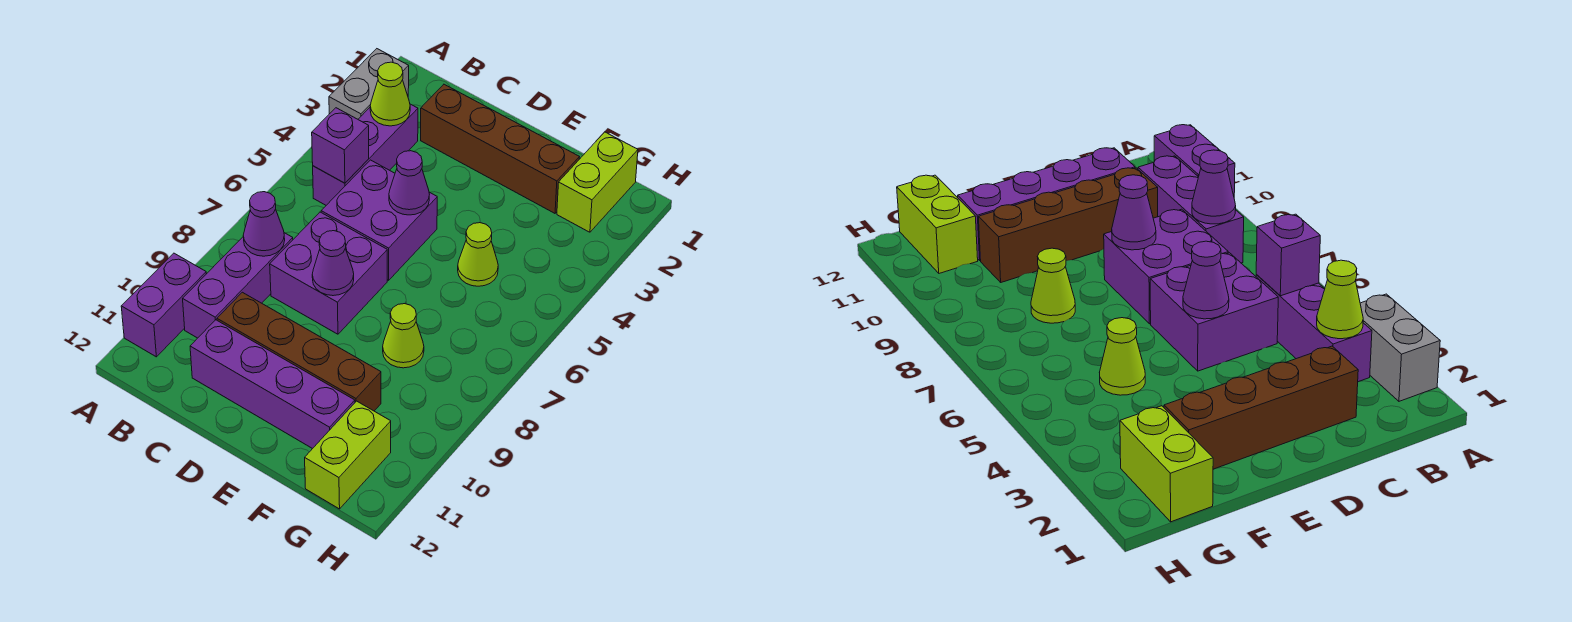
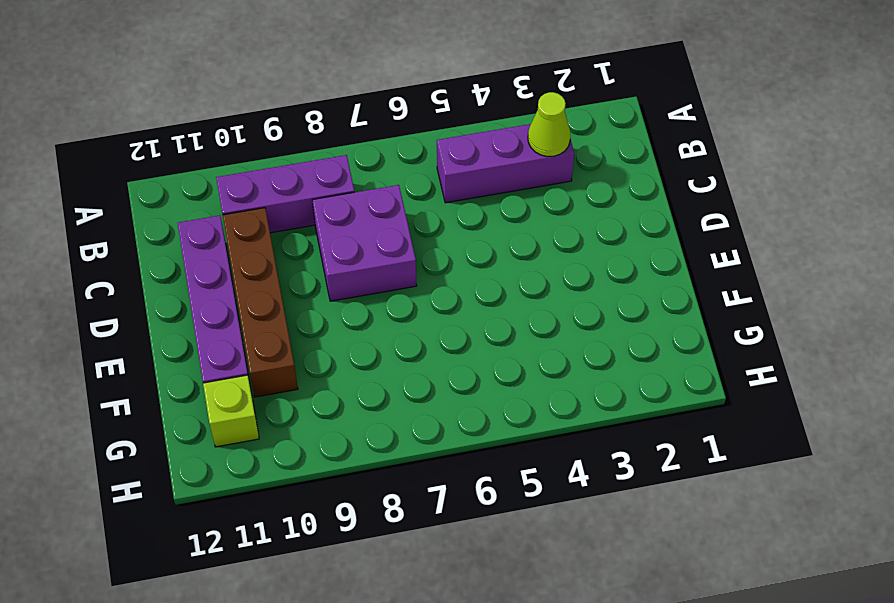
lime 1x1 brick [203,375,259,447] -> lime 1x2 brick [305,401,391,509]
none -> grey 1x2 brick [329,49,409,119]
none -> purple 1x2 brick [121,253,206,357]
none -> brown 1x4 brick [421,84,579,213]

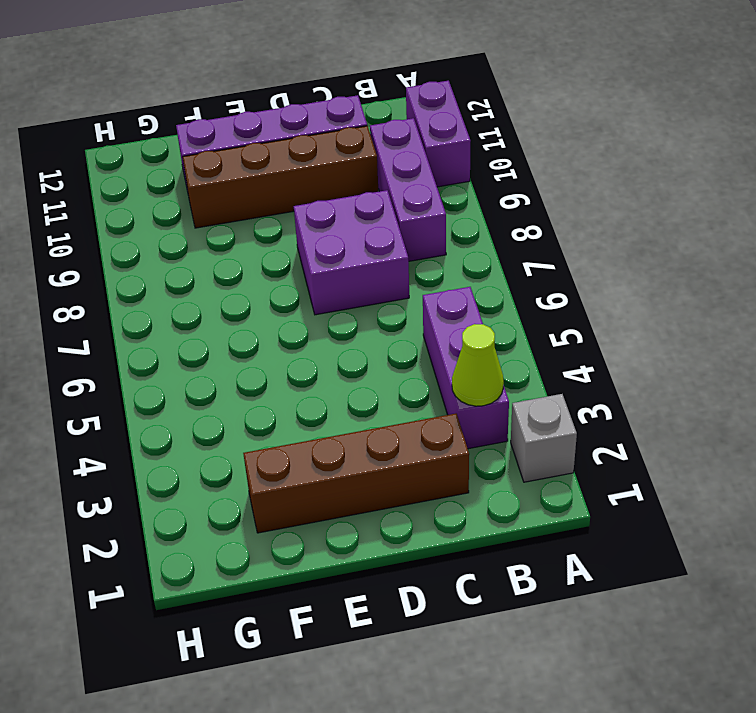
grey 1x1 brick [511,394,577,482] -> grey 1x2 brick [329,49,409,119]
none -> purple 2x2 brick [321,160,437,280]
none -> lime 1x1 cone [458,223,498,286]
none -> lime 1x1 cone [383,304,424,368]

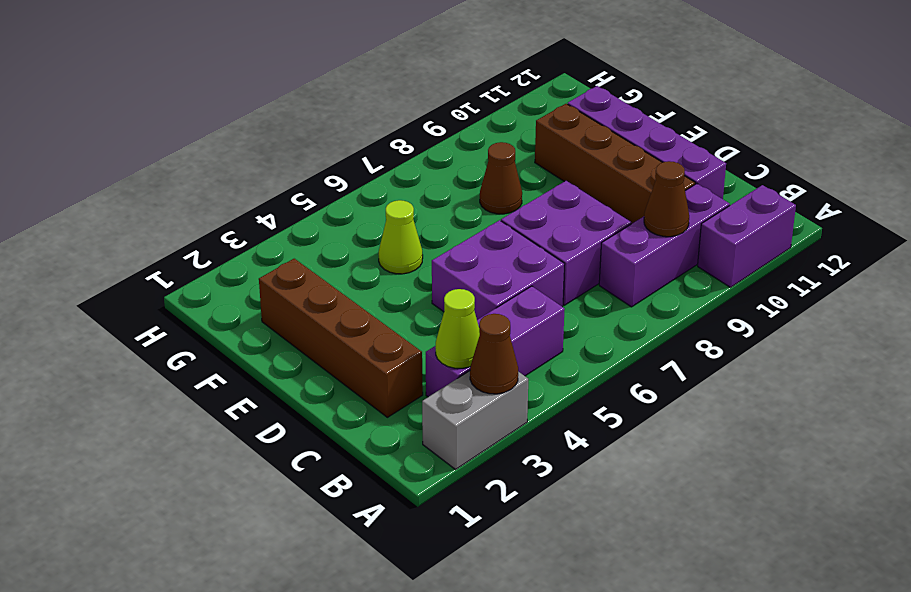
brown 1x1 cone [470,314,518,394] -> none
brown 1x1 cone [644,161,689,237] -> none
brown 1x1 cone [480,142,522,214] -> lime 1x1 cone [383,304,424,368]
none -> lime 1x2 brick [557,132,638,232]
none -> lime 1x2 brick [305,401,391,509]
none -> purple 1x1 brick [312,108,369,183]

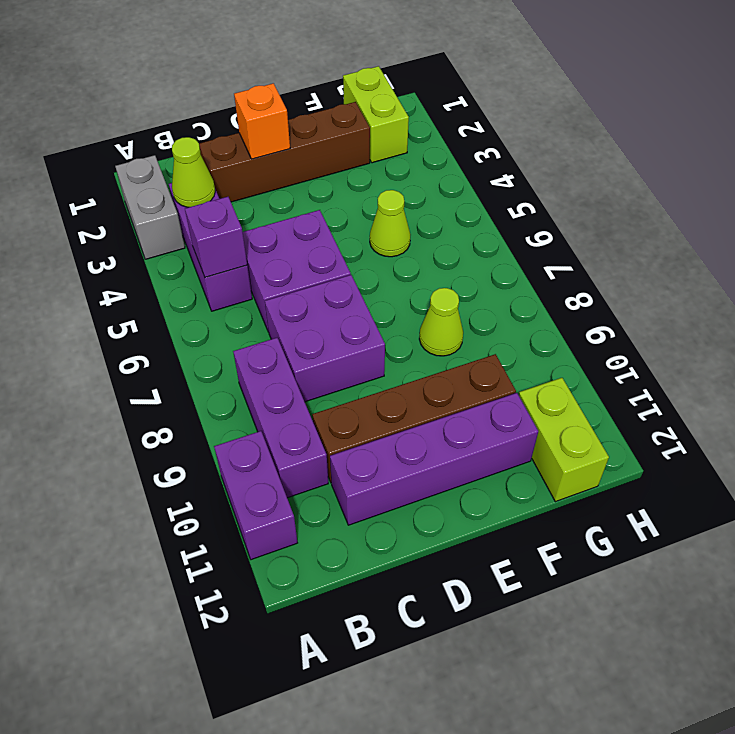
orange 1x1 brick [234,83,290,159] -> none
none -> purple 1x1 cone [243,192,285,256]
none -> purple 1x1 cone [389,151,429,215]
none -> purple 1x1 cone [312,231,354,296]

